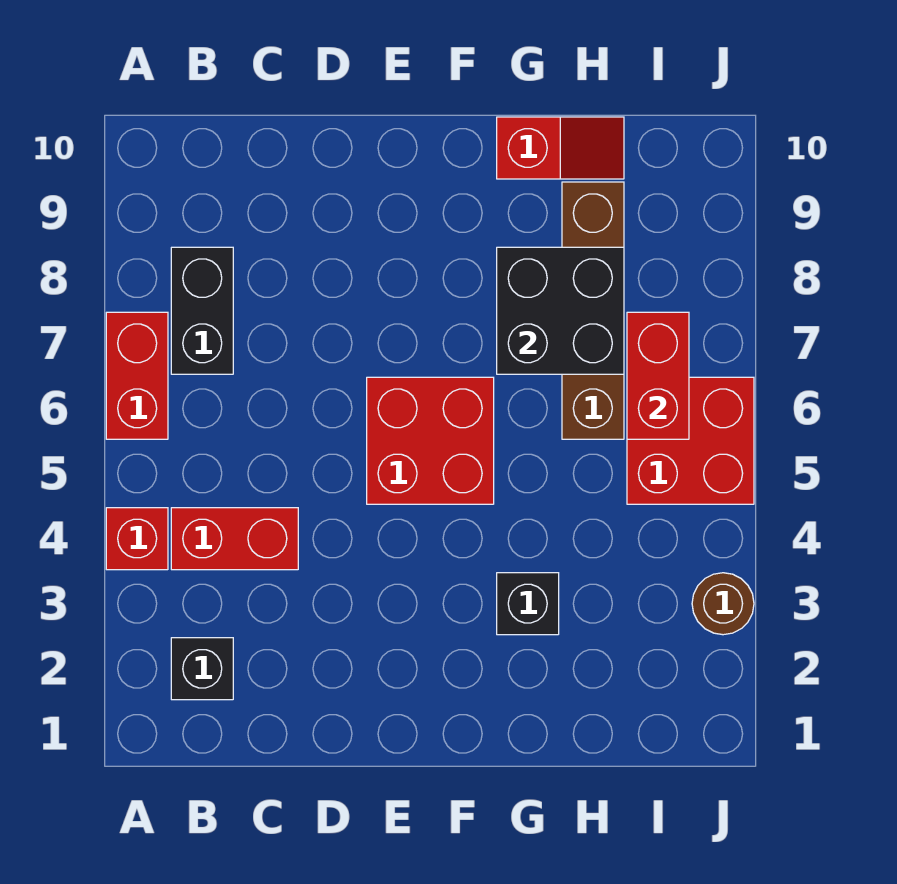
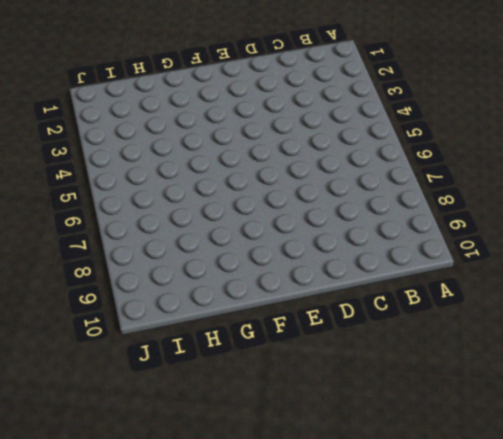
none -> red 1x1 brick [106,508,168,570]
none -> red 1x2 brick [106,312,168,439]
none -> black 1x1 brick [171,638,233,700]

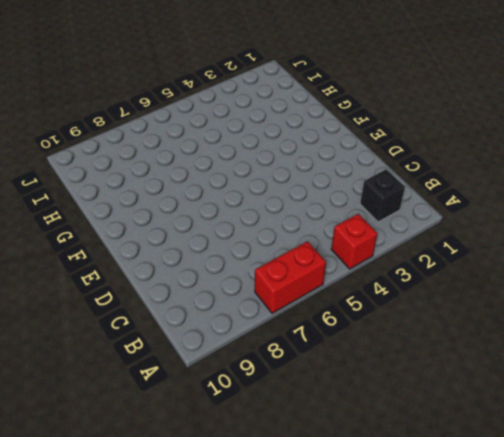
none -> red 1x2 brick [171,508,298,570]
none -> black 1x2 brick [171,247,233,374]
none -> red 2x2 brick [367,377,494,504]

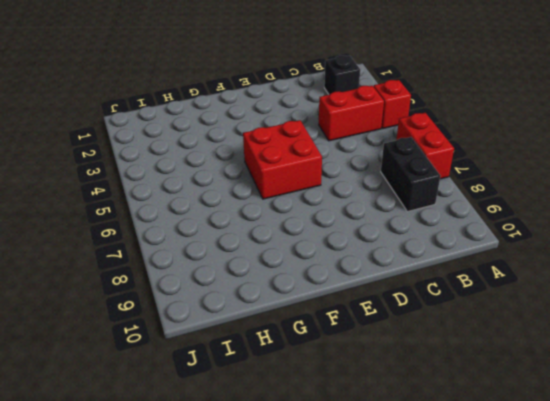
none -> black 1x1 brick [497,573,559,635]
none -> red 1x2 slope [497,117,624,179]
none -> brown 1x4 brick [562,182,624,439]

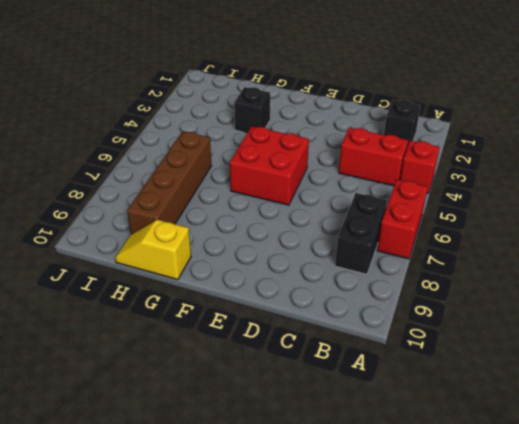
yellow 1x2 slope [115,220,191,280] -> red 1x2 slope [497,117,624,179]
none -> red 2x2 brick [627,377,754,504]
none -> brown 1x1 round brick [692,573,754,635]
none -> black 2x2 brick [497,247,624,374]

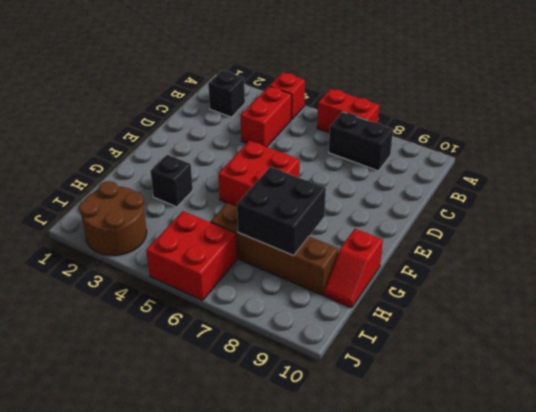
brown 2x2 round brick [79,181,147,256] -> brown 1x1 round brick [692,573,754,635]
none -> red 1x2 brick [627,312,689,439]

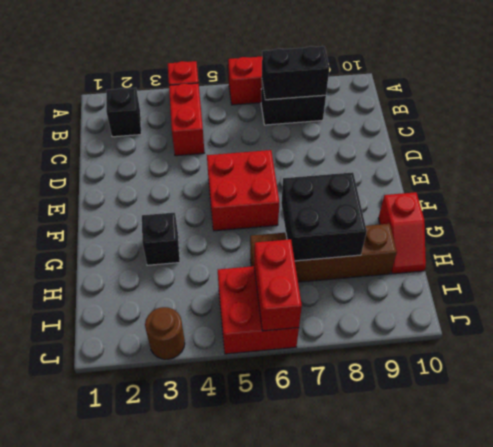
black 1x2 brick [262,46,329,100] -> none
red 1x2 brick [254,239,302,331] -> red 1x2 brick turned to [627,312,689,439]

